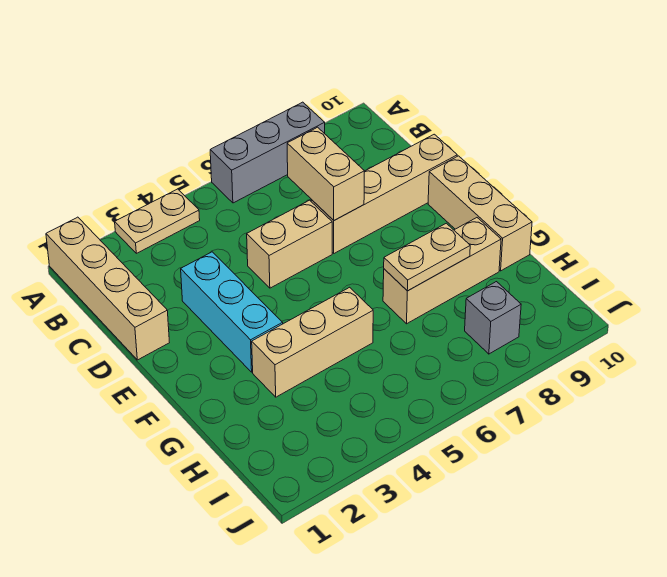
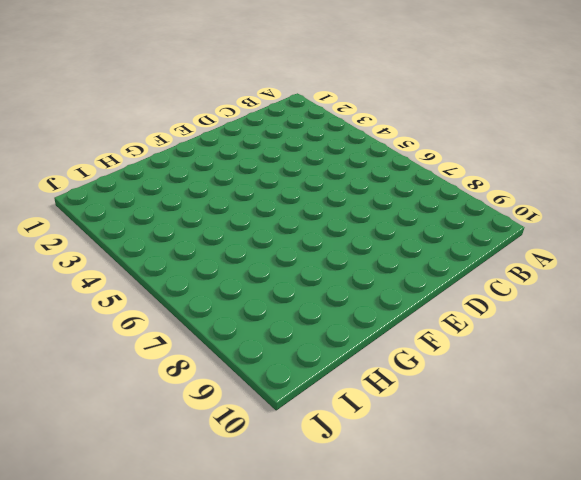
none -> tan 1x4 brick [46,217,169,360]
none -> tan 1x2 plate [115,189,200,253]
none -> grey 1x3 brick [210,102,325,203]

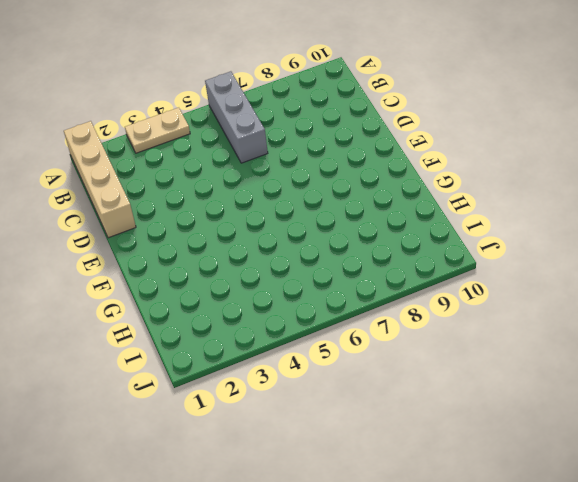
grey 1x3 brick [205,71,268,163] -> grey 1x3 brick turned to [210,102,325,203]
none -> cyan 1x3 brick [181,252,283,372]
none -> tan 1x2 brick [247,200,332,288]
none -> tan 1x4 brick [311,134,457,253]

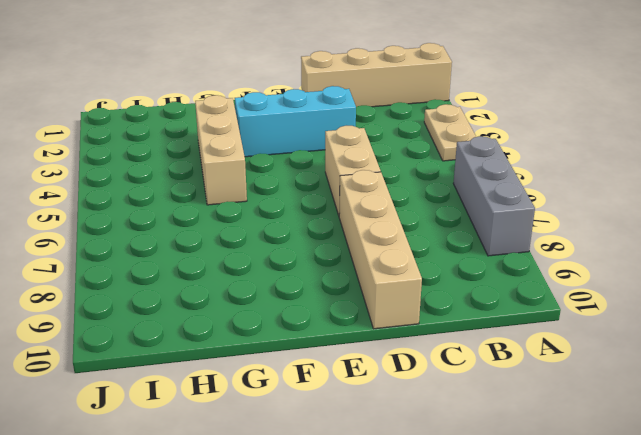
none -> tan 1x3 brick [428,156,532,271]
none -> tan 1x3 brick [383,218,501,324]
none -> grey 1x1 brick [465,282,521,354]

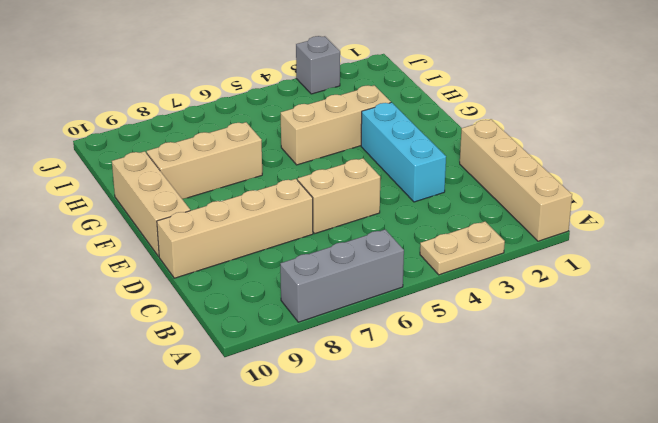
grey 1x1 brick [296,36,340,94] -> grey 1x1 brick moved to [465,282,521,354]
none -> tan 1x2 brick [287,127,364,220]
none -> tan 1x2 plate [384,223,470,291]

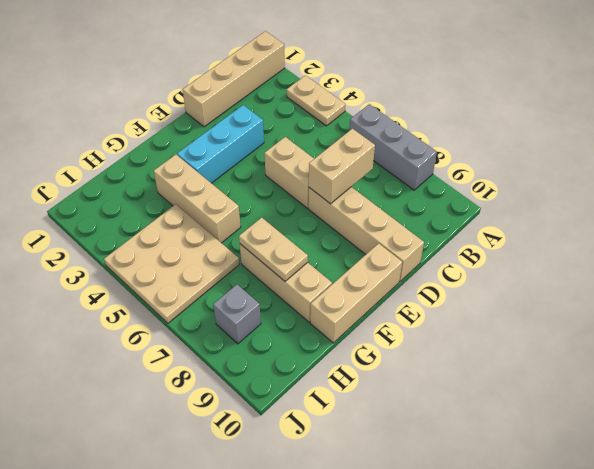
tan 3x3 plate [104,204,239,323] -> none

